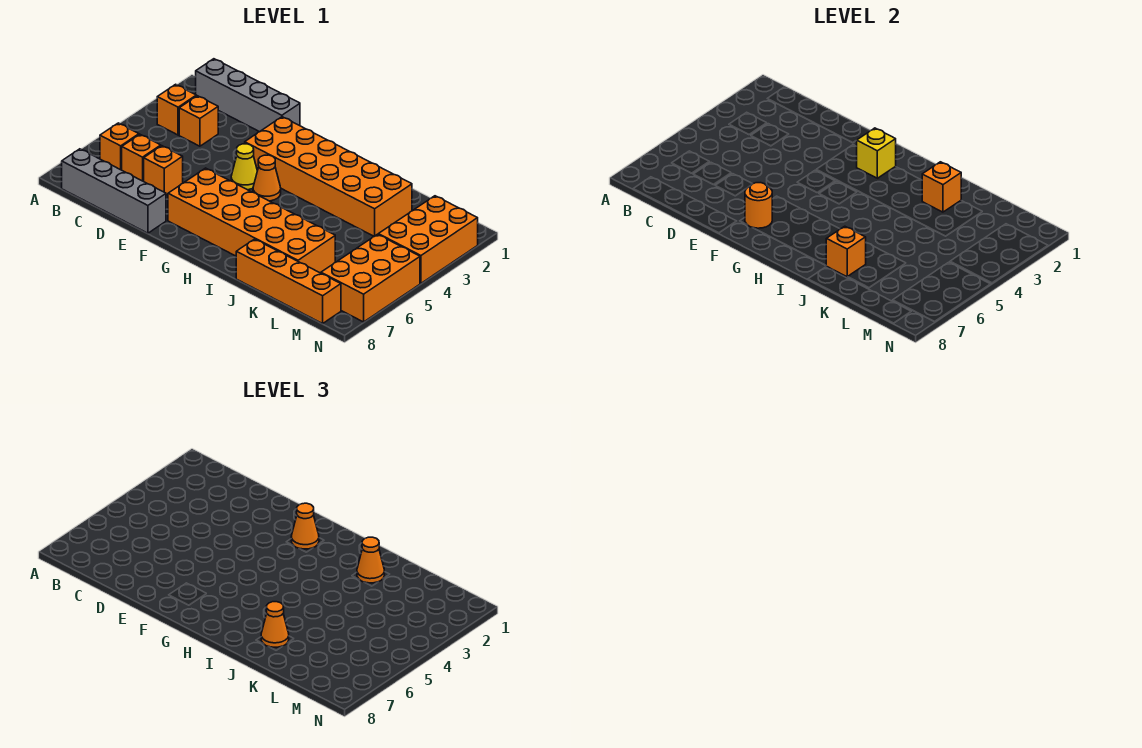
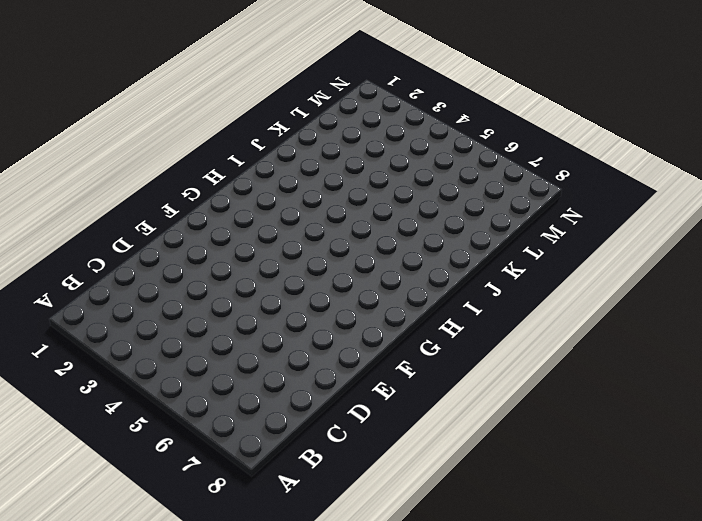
none -> grey 1x4 brick [196,59,300,132]
none -> orange 1x1 brick [157,84,196,135]
none -> orange 1x1 brick [100,123,139,170]

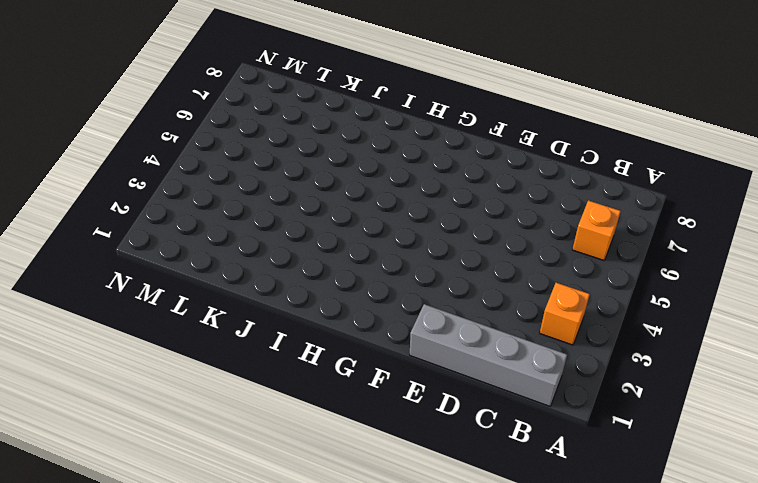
none -> grey 1x4 brick [62,149,166,233]
none -> orange 1x1 brick [179,96,218,146]
none -> orange 1x1 brick [122,135,161,181]

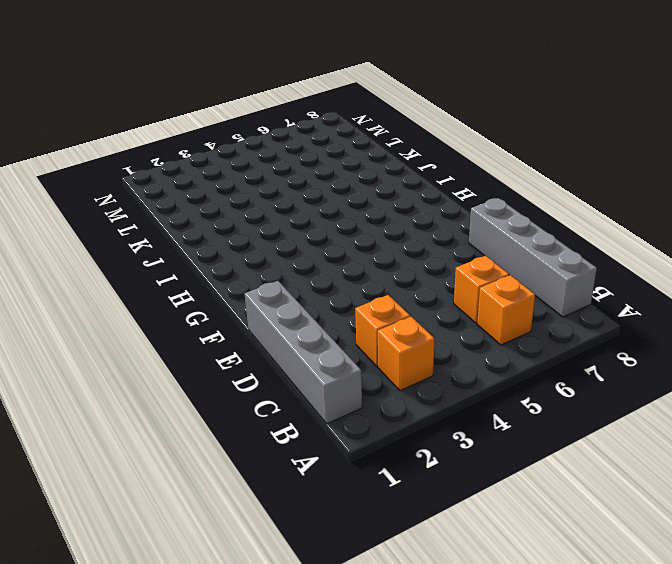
none -> orange 1x1 brick [144,146,183,195]
none -> orange 2x6 brick [245,117,412,236]
none -> yellow 1x1 cone [231,144,257,190]

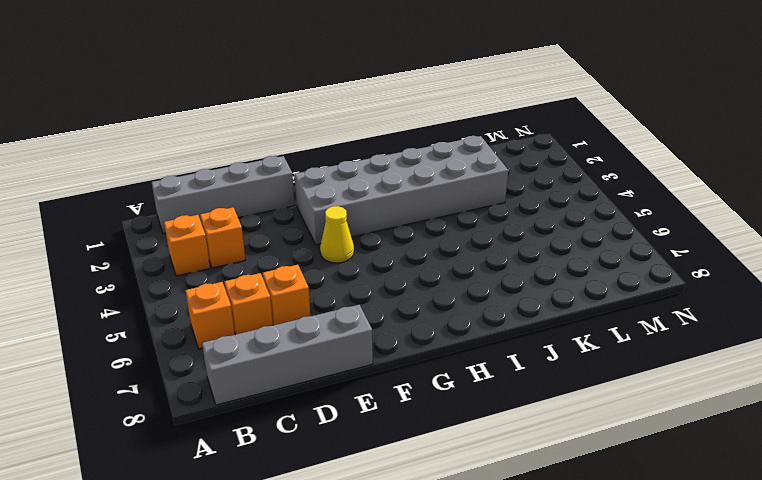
grey 2x6 brick [295,136,508,245] -> orange 2x6 brick [245,117,412,236]
none -> orange 2x6 brick [168,168,335,273]
none -> orange 1x1 cone [253,155,281,201]
none -> orange 1x4 brick [236,239,341,324]

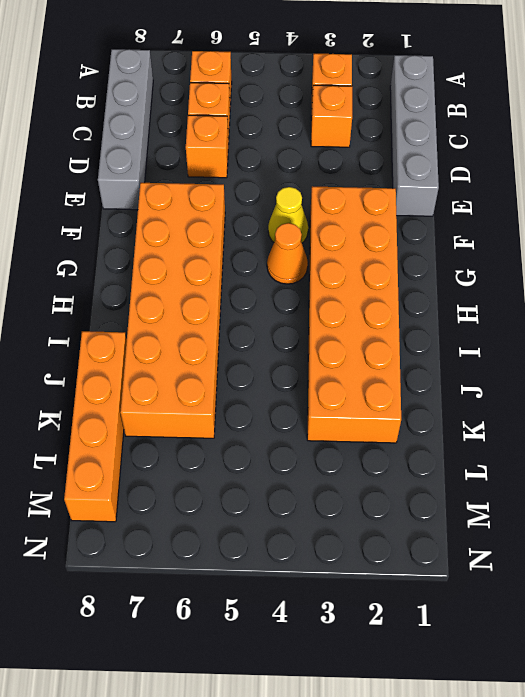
none -> orange 2x3 brick [378,196,478,283]
none -> orange 2x3 brick [321,234,420,322]
none -> orange 1x1 round brick [745,183,772,228]

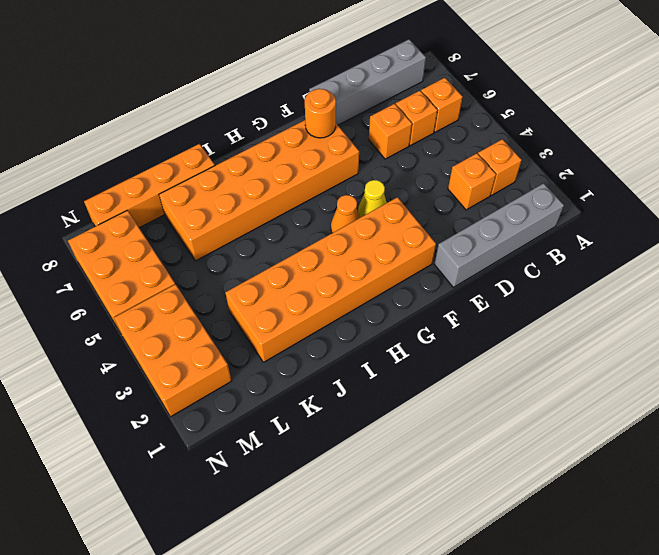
none -> yellow 1x1 brick [857,128,896,178]
none -> orange 1x1 brick [922,162,961,212]
none -> orange 1x1 brick [826,226,866,277]

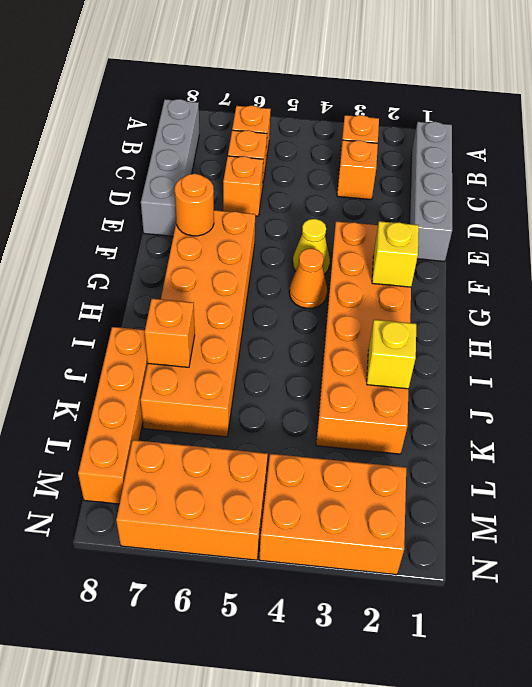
yellow 1x1 brick [367,320,416,389] -> orange 1x1 brick [922,162,961,212]
none -> orange 1x1 cone [291,503,319,549]
none -> orange 1x1 cone [357,537,384,583]
none -> orange 1x1 cone [261,602,289,647]

